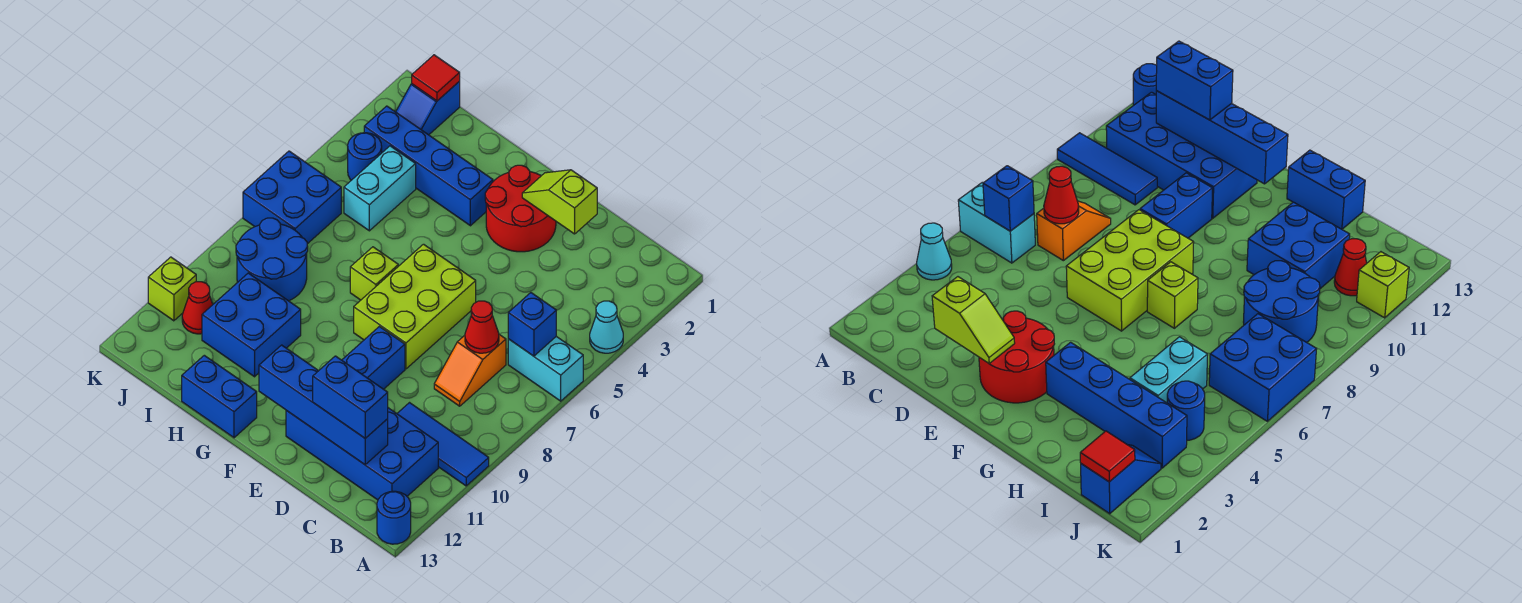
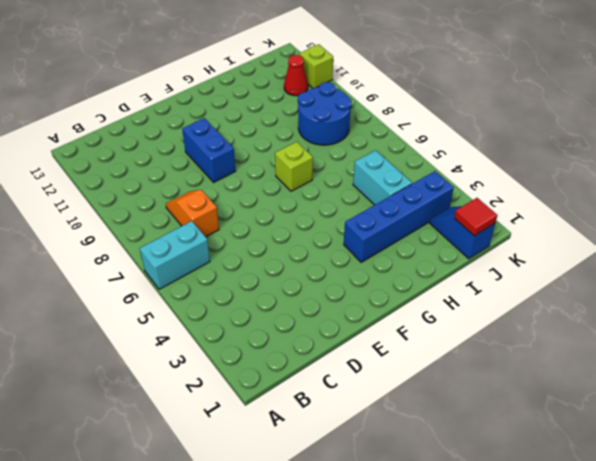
none -> cyan 1x1 cone [590,301,623,353]
none -> blue 1x3 tile [397,403,489,486]
none -> blue 1x1 round brick [377,491,411,544]

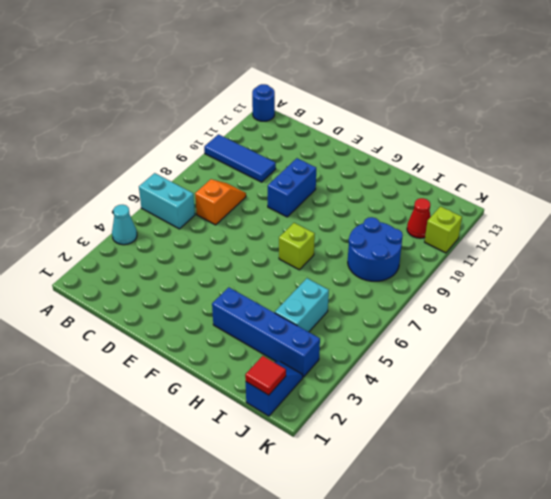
none -> blue 2x4 brick [286,408,438,500]
none -> red 2x2 round brick [485,165,556,252]
none -> lime 2x3 brick [354,244,476,369]

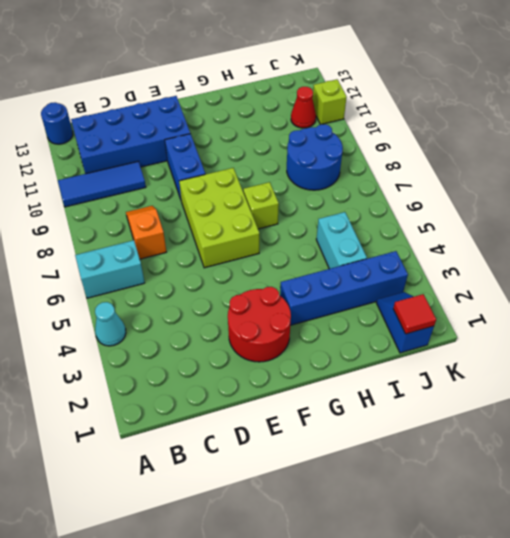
none -> blue 1x2 brick [182,355,257,438]
none -> blue 2x2 brick [202,273,301,377]
none -> blue 1x1 round brick [348,133,382,180]

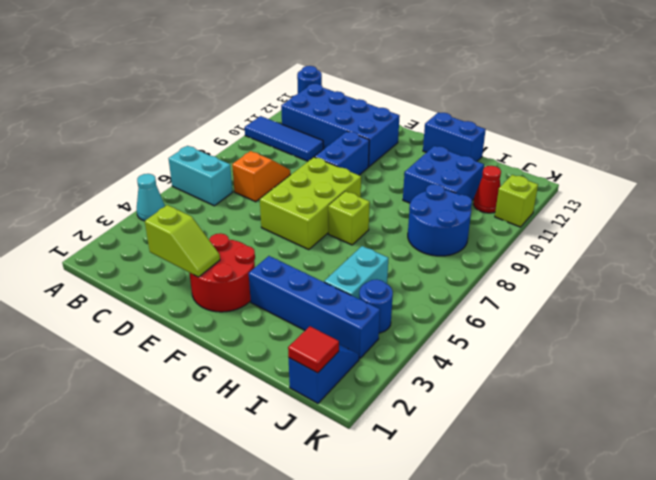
none -> blue 2x2 brick [243,151,341,244]
none -> blue 1x1 brick [508,293,556,356]
none -> red 1x1 cone [465,301,499,353]

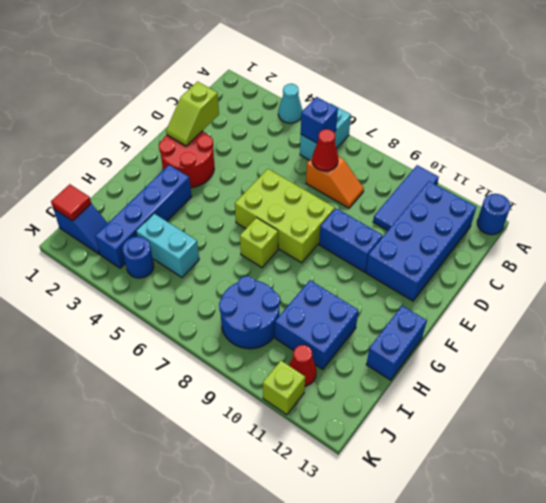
none -> blue 2x2 brick [243,151,341,244]
none -> blue 1x4 brick [259,345,388,465]
none -> blue 1x2 brick [313,356,388,438]

